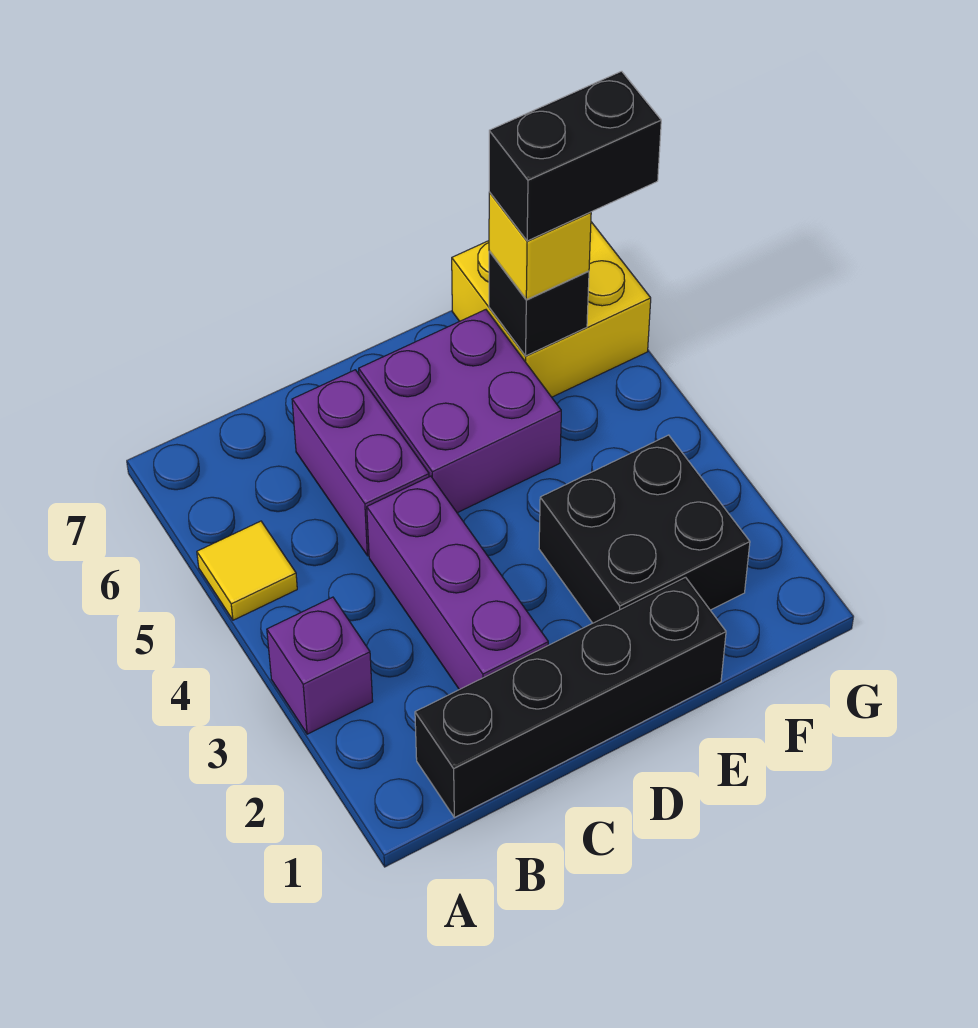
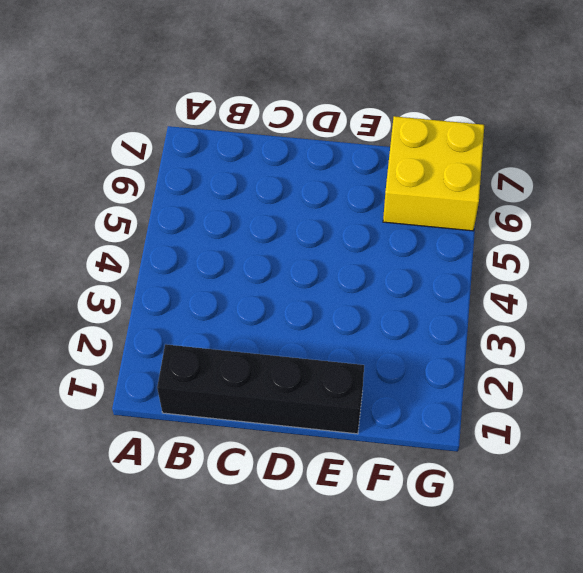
none -> purple 1x1 brick [267,597,373,734]
none -> yellow 1x1 tile [197,521,297,620]

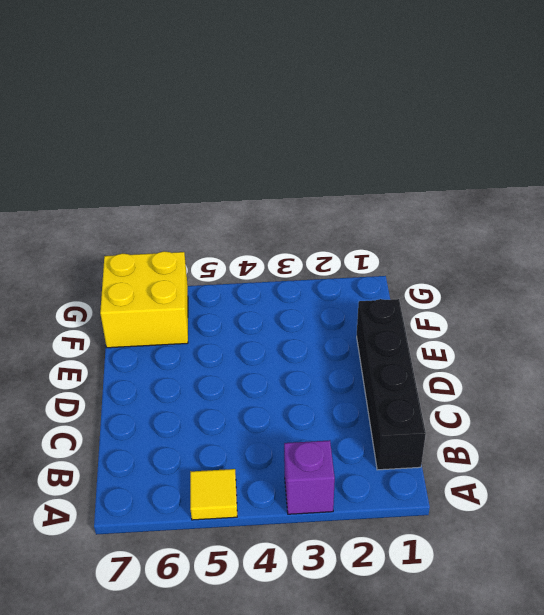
none -> purple 1x3 brick [367,476,548,690]
none -> purple 1x2 brick [292,370,429,556]

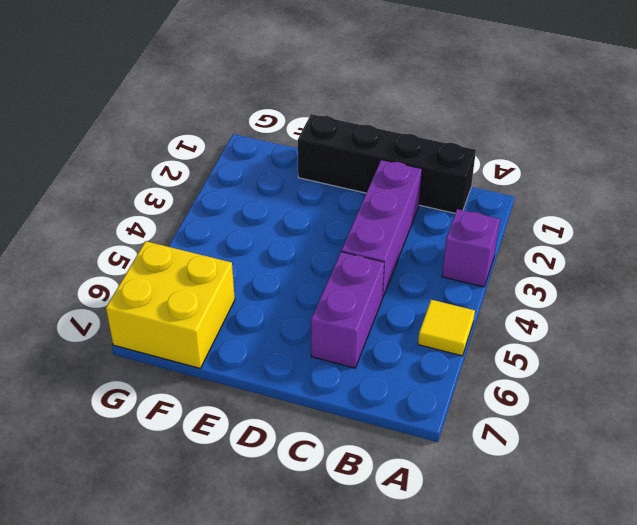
none -> purple 2x2 brick [359,310,561,513]
none -> black 2x2 brick [539,435,750,623]

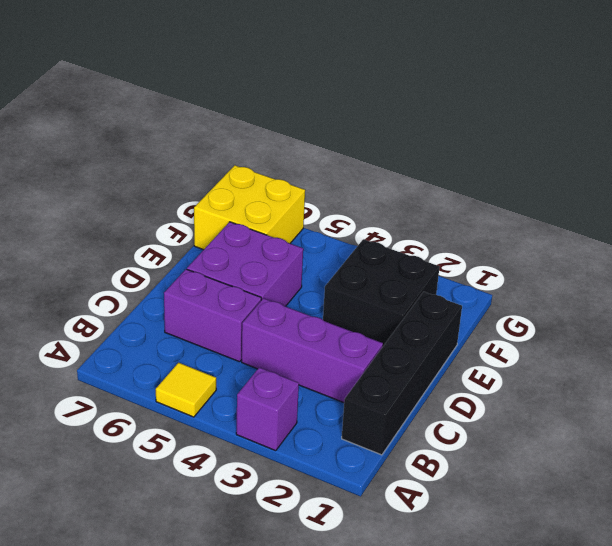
none -> black 1x1 brick [489,251,589,356]
none -> yellow 1x1 brick [489,192,591,300]

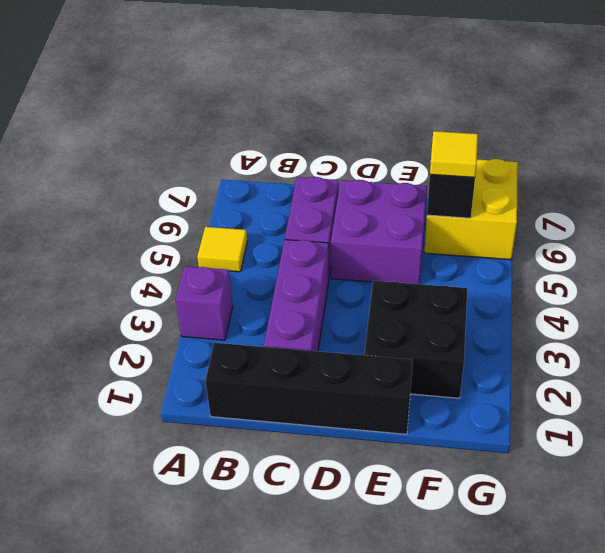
yellow 1x1 tile [430,131,478,177] -> yellow 1x1 brick [489,192,591,300]
none -> black 1x2 brick [489,71,661,241]

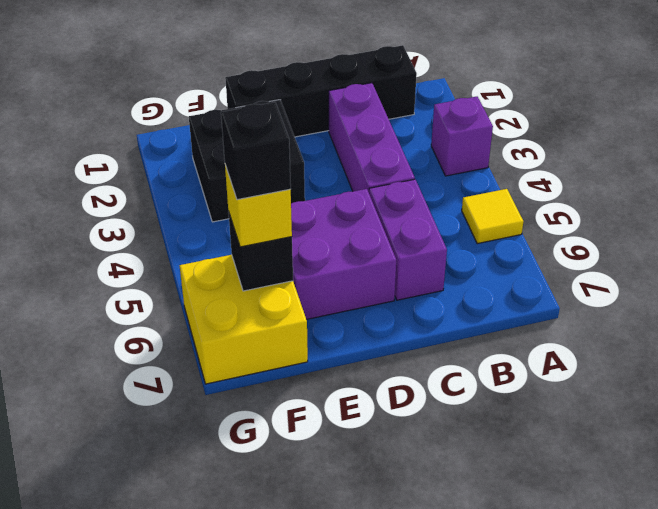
black 1x1 brick [221,102,291,200] -> black 1x2 brick [489,71,661,241]

